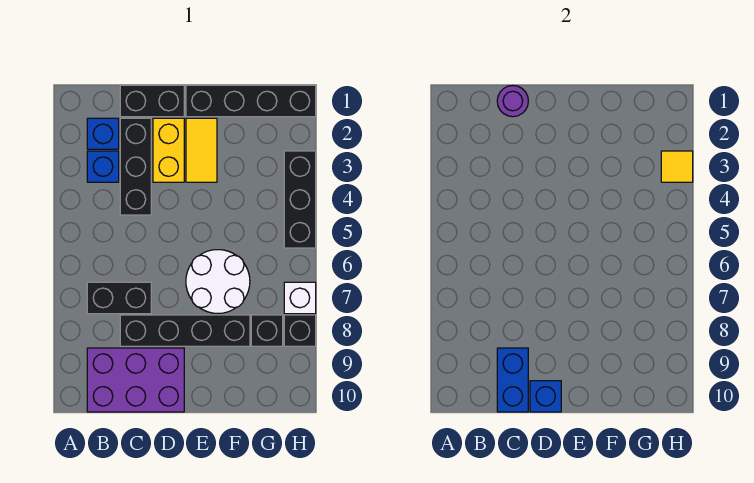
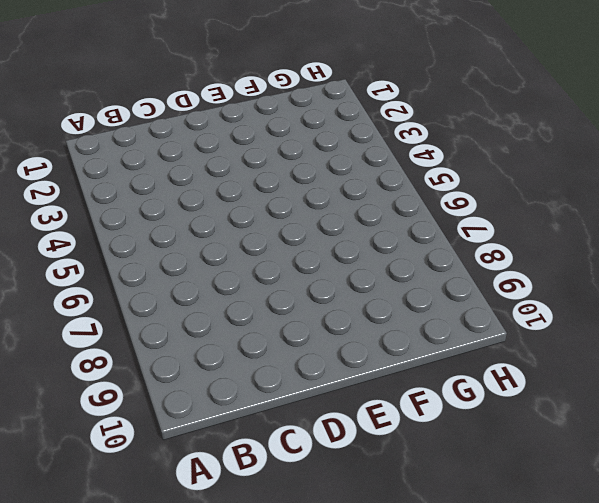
none -> blue 1x1 brick [87,118,119,149]
none -> blue 1x1 brick [87,151,119,182]
none -> black 1x2 brick [87,282,151,314]

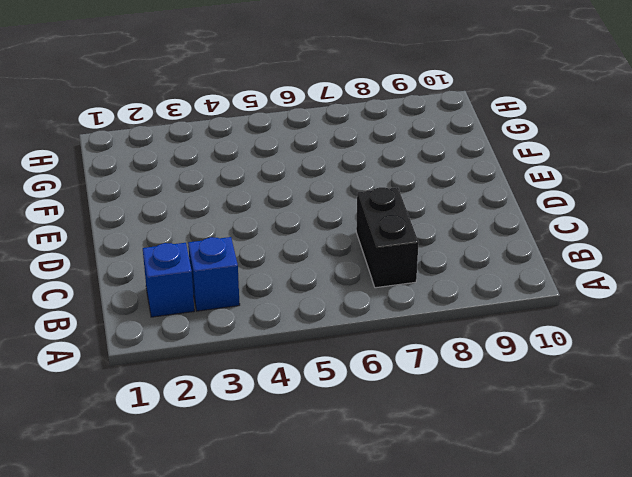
none -> purple 2x3 brick [87,348,184,412]
none -> black 1x2 brick [120,85,184,117]
none -> black 1x3 brick [120,118,151,215]

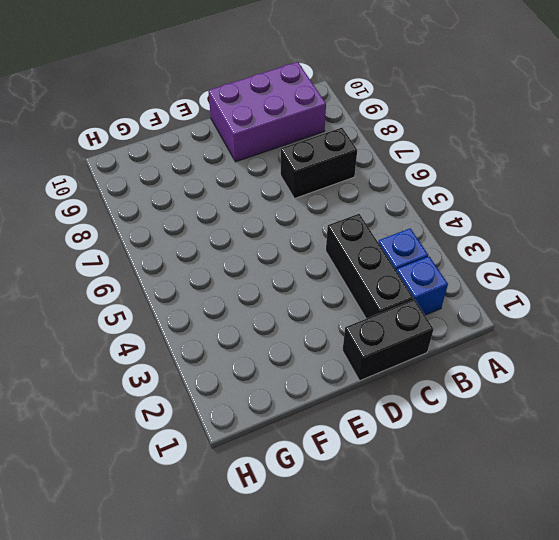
none -> black 1x4 brick [120,315,250,346]
none -> yellow 1x2 brick [153,118,184,182]
none -> black 1x4 brick [186,85,316,117]

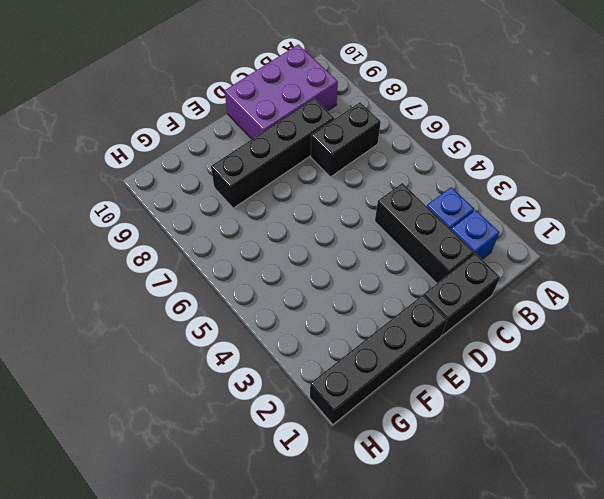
none -> yellow 1x2 brick [153,118,184,182]
none -> yellow 1x2 tile [186,118,217,182]
none -> white 2x2 round brick [186,250,250,314]

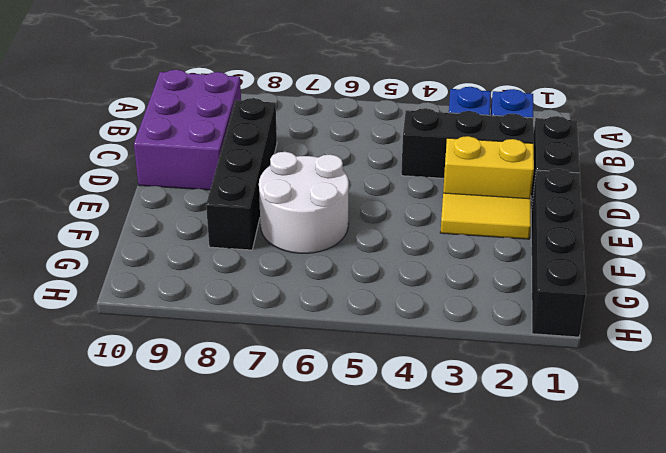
none -> black 1x2 brick [87,282,151,314]
none -> black 1x1 brick [251,315,283,346]
none -> black 1x3 brick [284,151,316,248]

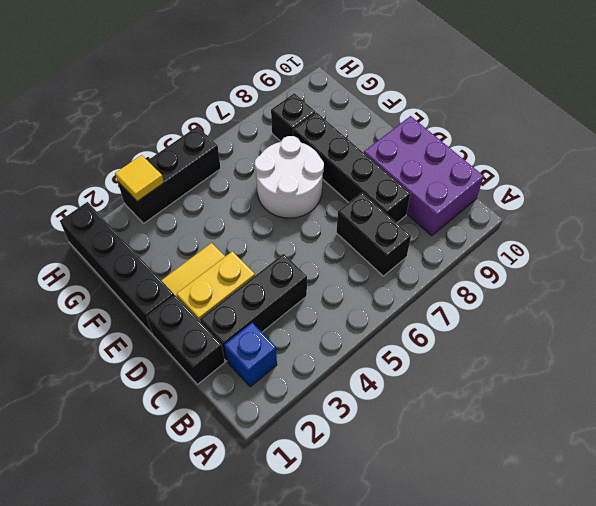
none -> blue 1x1 brick [87,151,119,182]
none -> white 1x1 brick [284,282,316,314]
none -> black 1x1 brick [284,315,316,346]

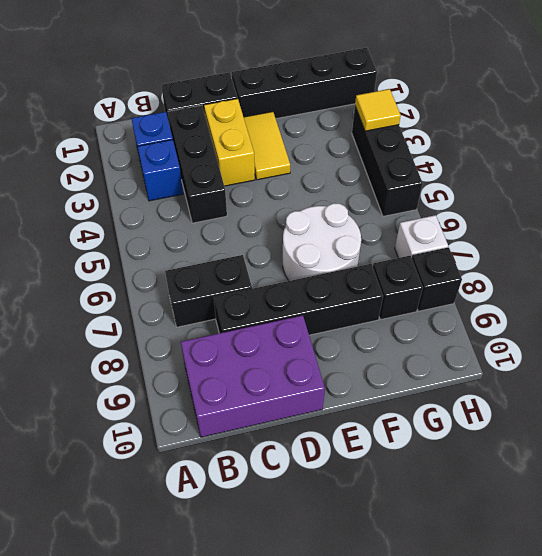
none -> purple 1x1 round brick [497,86,528,117]
none -> blue 1x2 brick [497,348,528,412]
none -> blue 1x1 brick [530,381,561,412]

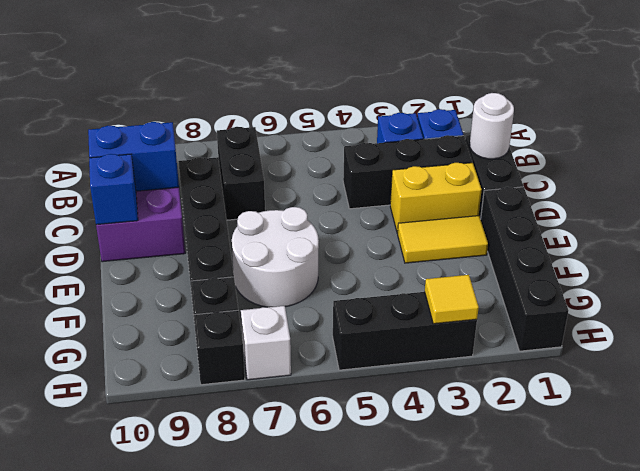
white 1x1 round brick [470,93,514,159] -> purple 1x1 round brick [497,86,528,117]

